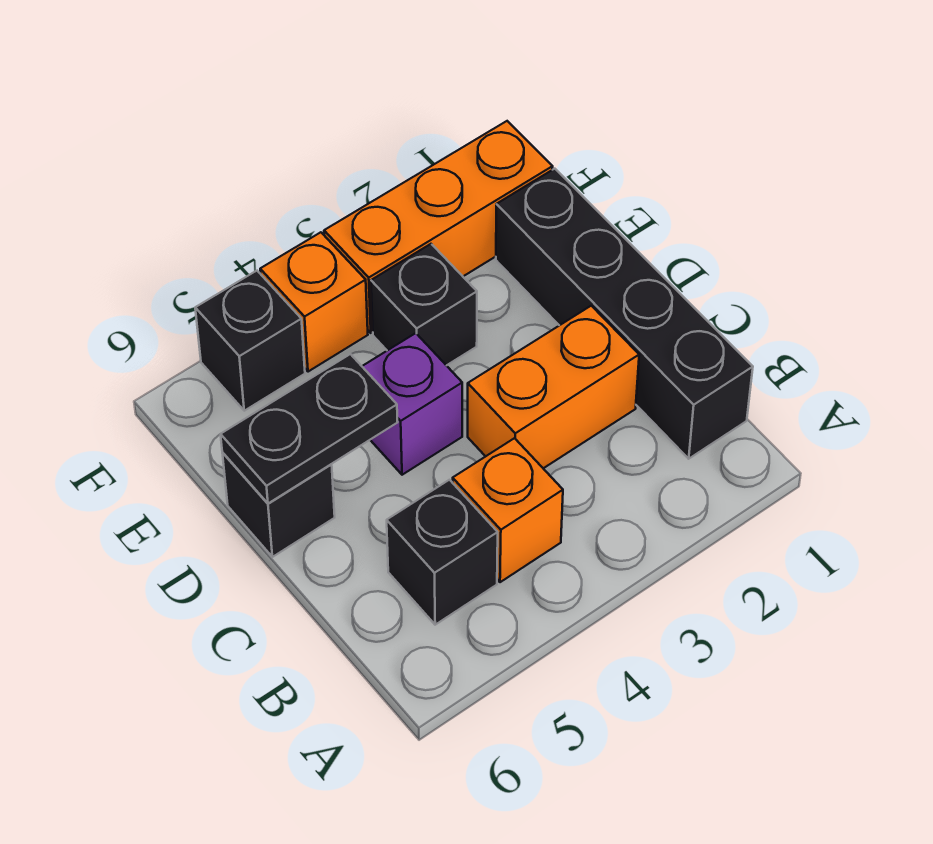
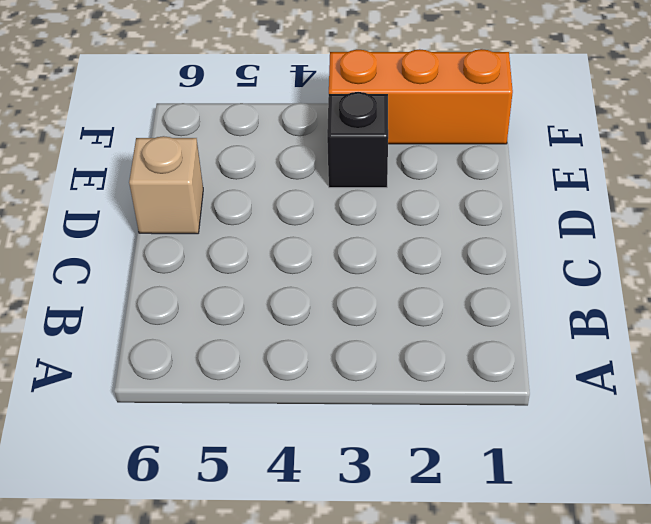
tan 1x1 brick [129,136,203,234] -> black 1x1 brick [222,453,335,557]
none -> black 1x4 brick [496,169,753,459]
none -> orange 1x1 brick [453,438,563,582]

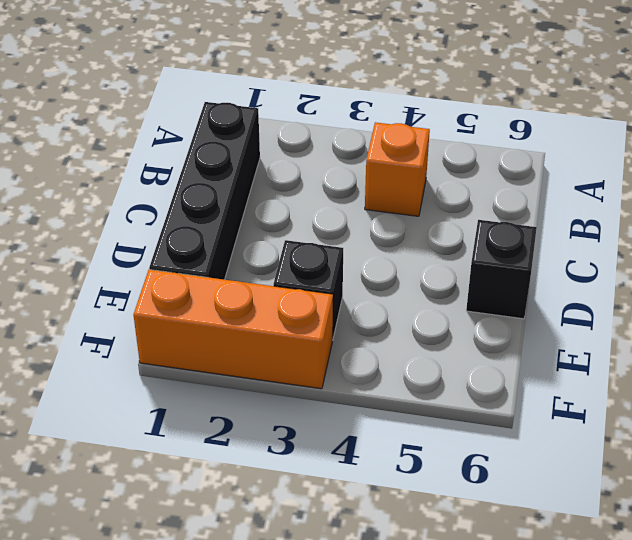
none -> black 1x1 brick [387,480,498,625]
none -> orange 1x2 brick [468,306,639,468]

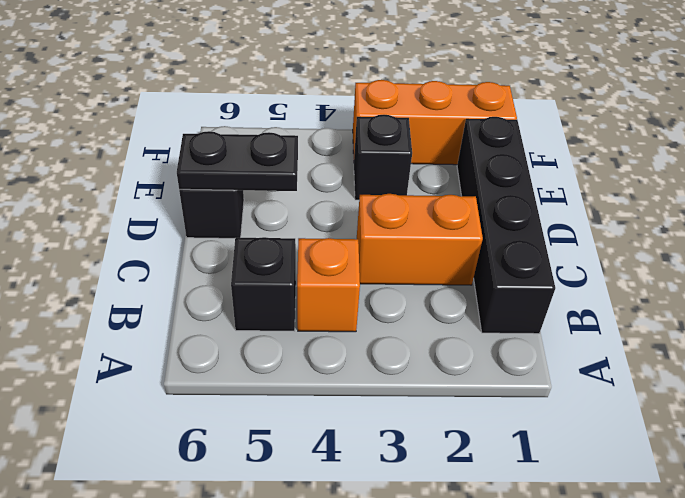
none -> purple 1x1 brick [362,333,462,475]
none -> orange 1x1 brick [260,232,368,372]

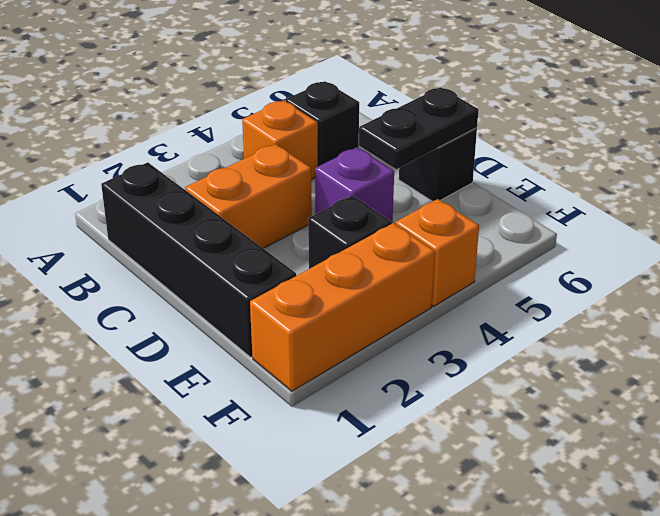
none -> black 1x1 brick [195,271,305,411]

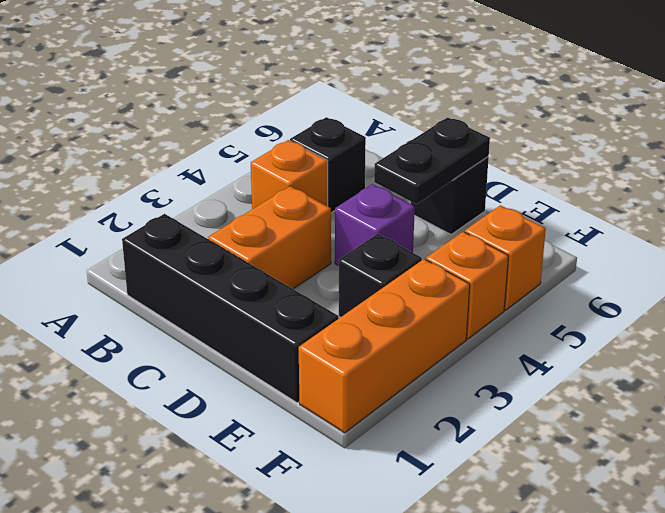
orange 1x1 brick [465,205,546,310] -> black 1x1 brick [195,271,305,411]

